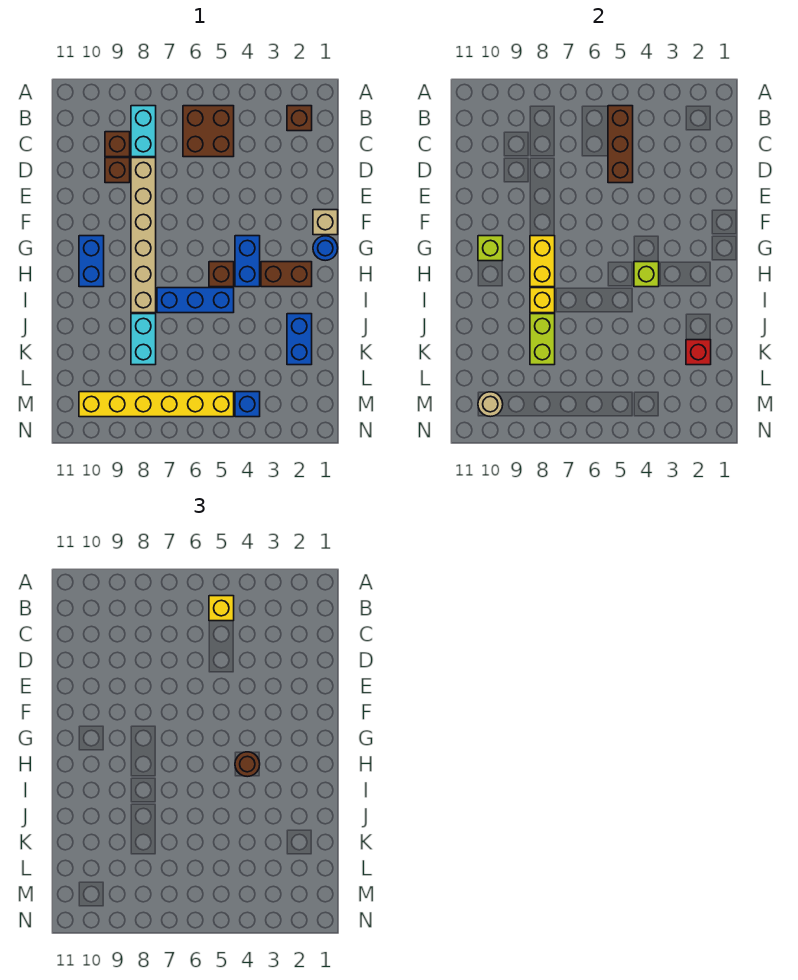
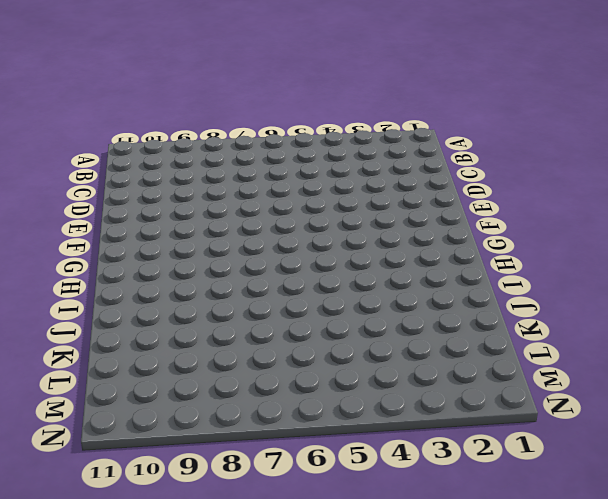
none -> brown 1x1 brick [287,106,312,131]
none -> brown 2x2 brick [183,106,234,157]
none -> cyan 1x2 brick [131,106,156,157]

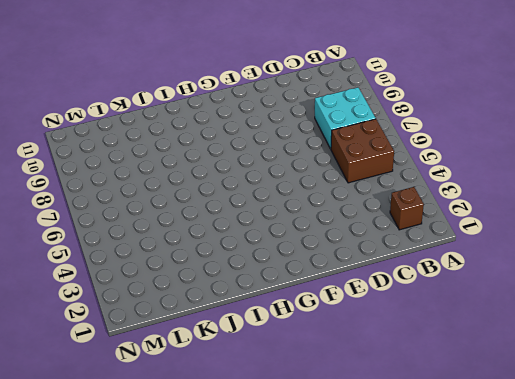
cyan 2x2 brick [315,87,376,149] -> cyan 1x2 brick [131,106,156,157]
none -> brown 1x1 brick [105,132,130,157]
none -> tan 1x6 brick [131,158,156,313]
none -> brown 1x1 brick [105,158,130,183]

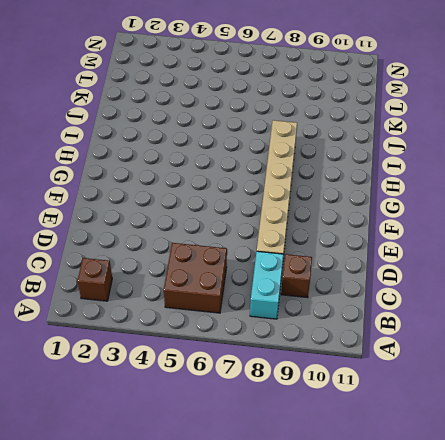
none -> brown 1x1 brick [105,158,130,183]
none -> tan 1x1 brick [313,210,338,235]
none -> blue 1x1 round brick [313,236,338,261]

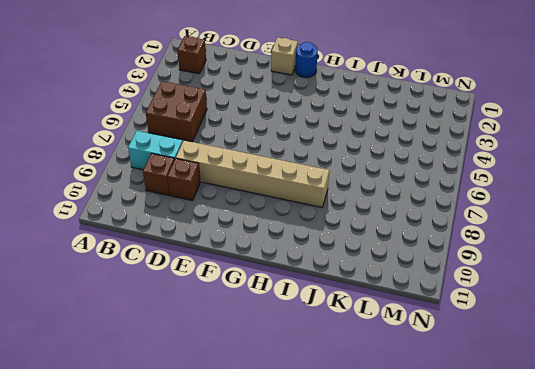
none -> blue 1x2 brick [235,236,260,287]
none -> blue 1x2 brick [79,236,104,287]
none -> brown 1x2 brick [261,262,312,287]

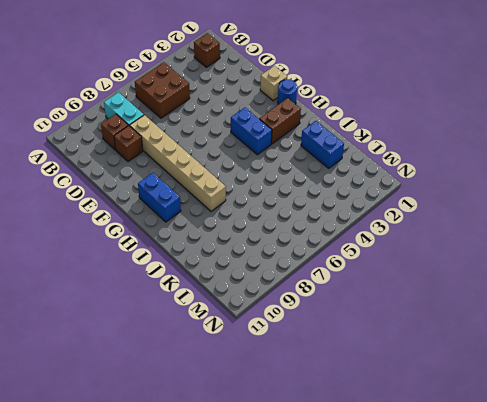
none -> brown 1x1 brick [209,262,234,287]
none -> blue 1x3 brick [157,288,234,313]
none -> cyan 1x2 brick [131,314,156,365]

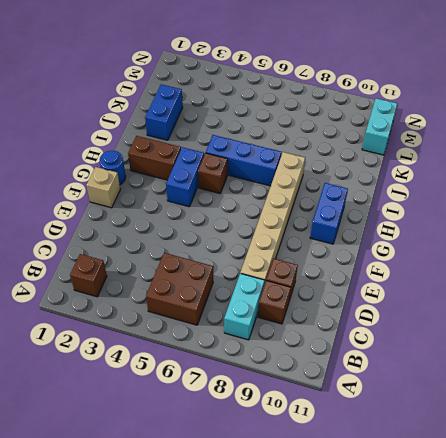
cyan 1x2 brick [362,98,397,155] -> cyan 1x2 brick moved to [131,314,156,365]
none -> blue 1x1 brick [235,392,260,417]
none -> yellow 1x6 brick [79,392,234,417]
none -> brown 1x3 brick [608,106,633,183]

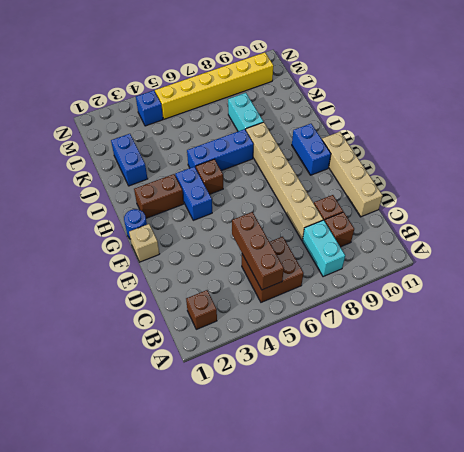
tan 1x4 brick [322,132,383,217] -> none
none -> yellow 1x2 brick [530,236,555,287]
none -> lime 1x1 brick [478,236,503,261]
none -> lime 1x1 brick [634,262,659,287]

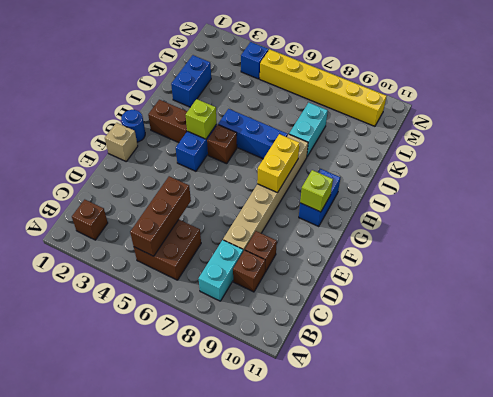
none -> yellow 1x1 brick [530,288,555,313]
none -> lime 1x2 brick [530,314,555,365]
none -> red 1x1 brick [686,340,711,365]

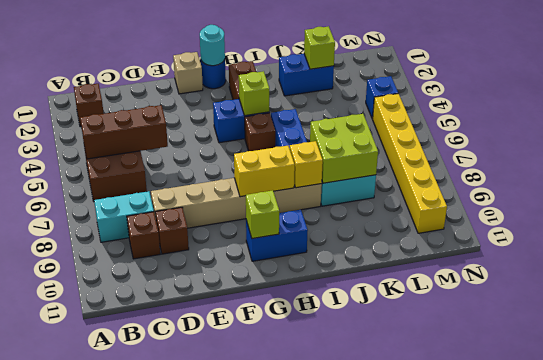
cyan 1x1 round brick [200,25,225,66] -> none
lime 2x2 brick [310,114,378,183] -> lime 1x2 brick [530,314,555,365]
lime 1x1 brick [304,26,335,69] -> red 1x1 brick [686,340,711,365]
none -> tan 1x1 round brick [478,392,503,417]
none -> yellow 1x1 brick [209,596,234,621]
none -> brown 1x1 round brick [235,752,260,777]

